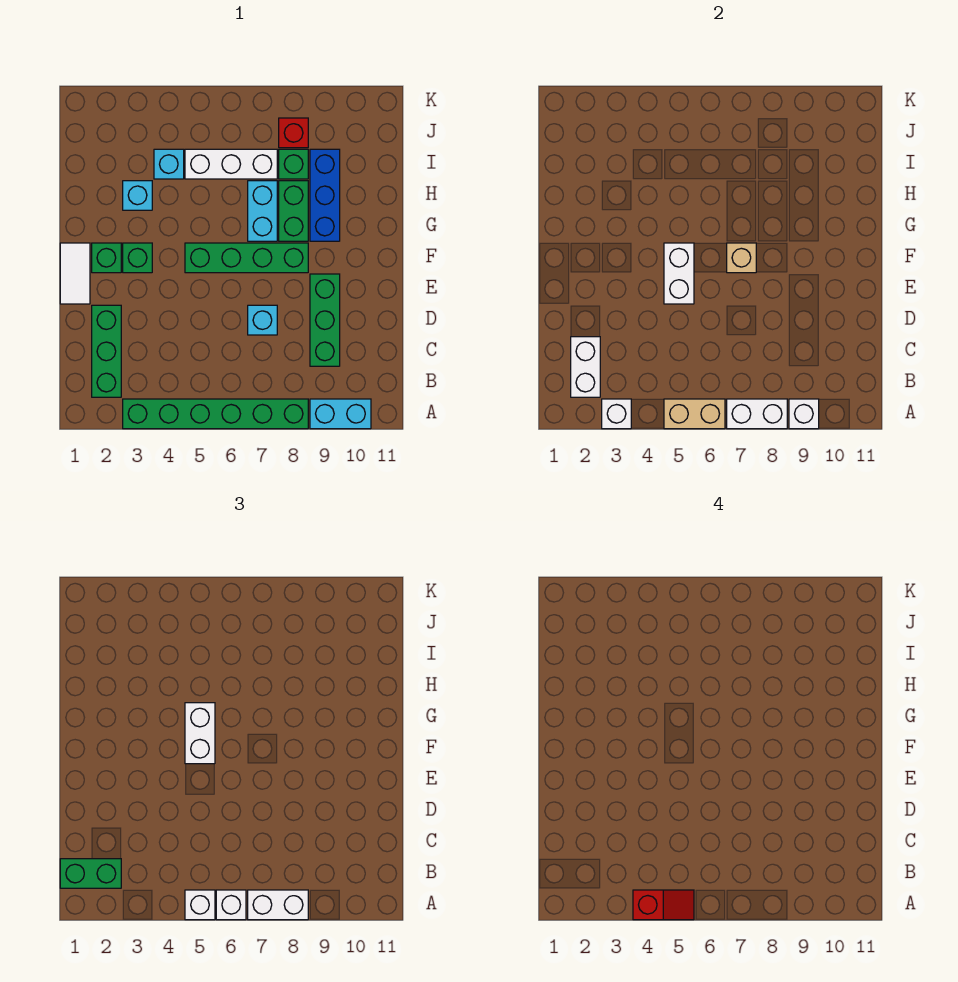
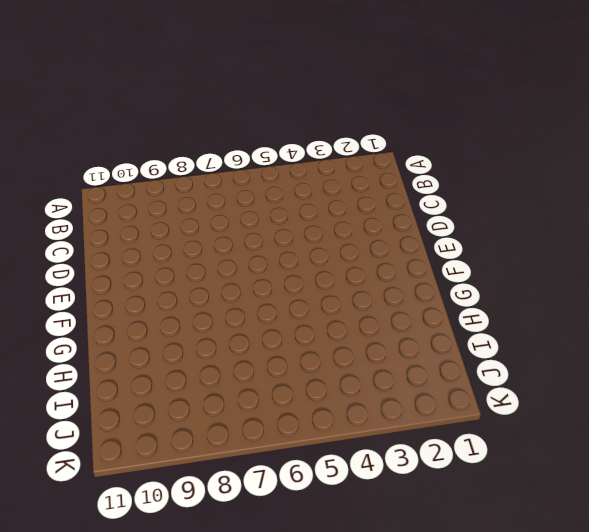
none -> green 1x6 brick [123,399,308,429]
none -> cyan 1x2 brick [310,399,371,429]
none -> green 1x3 brick [92,305,121,397]
none -> green 1x3 brick [310,274,340,366]

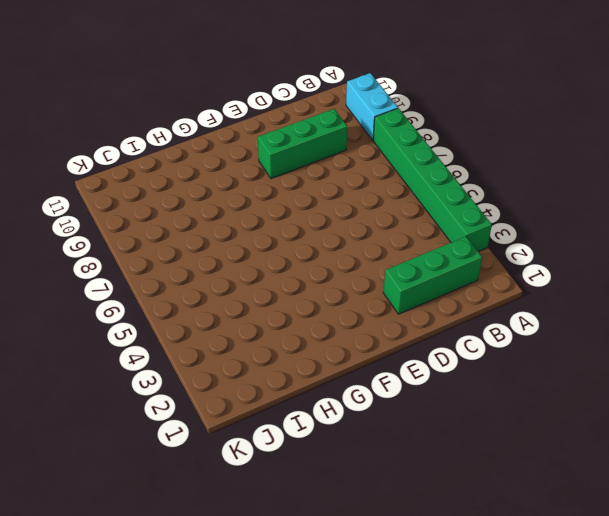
none -> cyan 1x1 brick [248,305,277,335]
none -> white 1x2 tile [60,243,90,304]
none -> green 1x1 brick [92,243,121,273]
none -> green 1x1 brick [123,243,152,273]

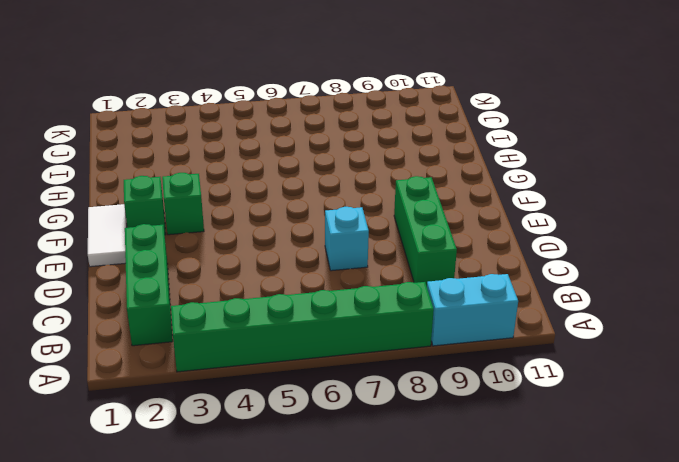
none -> green 1x4 brick [185,243,308,273]
none -> cyan 1x2 brick [248,181,277,241]
none -> green 1x2 brick [279,181,308,241]
none -> blue 1x3 brick [310,149,340,241]

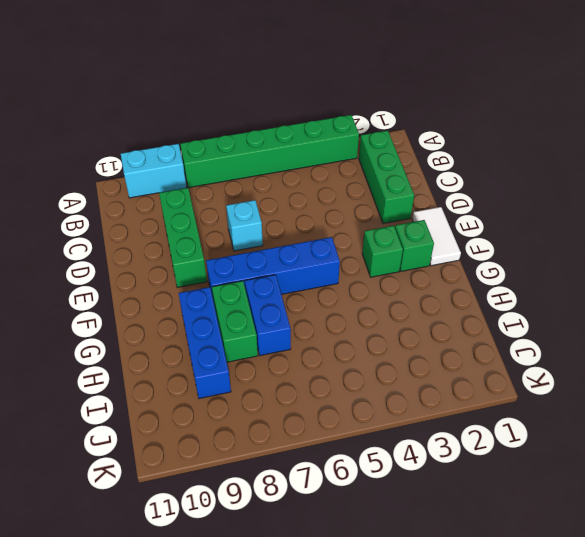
blue 1x4 brick [206,237,340,298] -> green 1x4 brick [185,243,308,273]
blue 1x2 brick [245,275,291,356] -> cyan 1x2 brick [248,181,277,241]
none -> cyan 1x1 brick [123,181,152,210]
none -> cyan 1x1 brick [154,149,184,179]
none -> white 1x3 brick [185,149,277,179]
none -> green 1x1 brick [279,149,308,179]

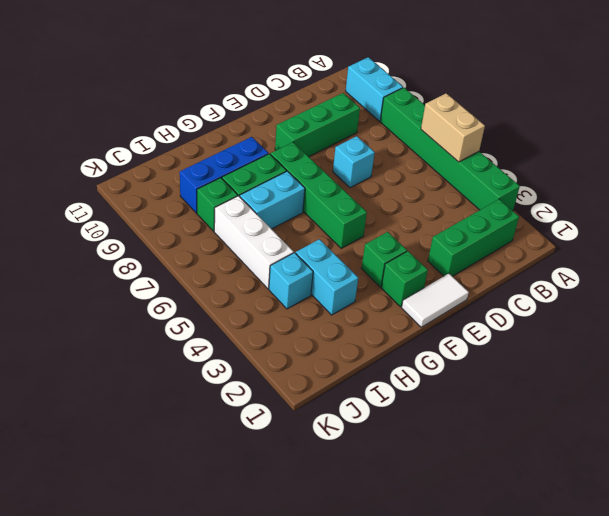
cyan 1x2 brick [296,239,358,315] -> cyan 1x1 brick [123,181,152,210]
none -> red 1x1 brick [279,118,308,148]
none -> white 1x1 brick [602,399,631,429]
none -> white 1x2 brick [727,399,787,429]
none -> white 1x1 brick [789,399,819,429]

